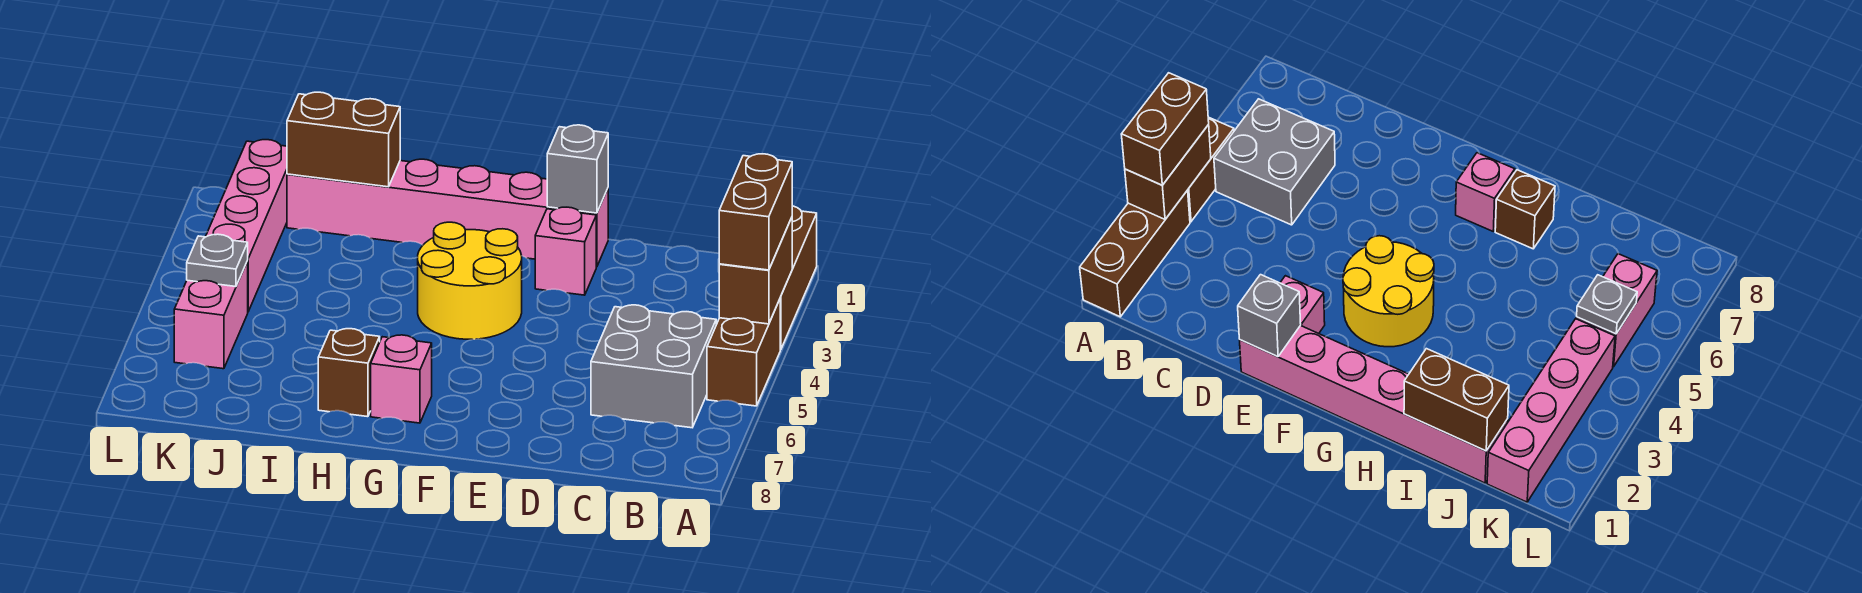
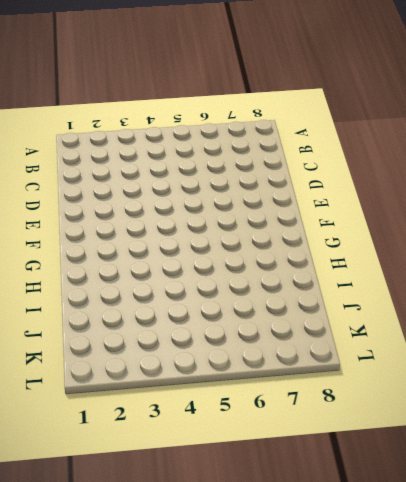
none -> brown 1x3 brick [780,206,817,350]
none -> brown 1x2 brick [707,299,780,406]
none -> grey 2x2 brick [591,305,716,428]

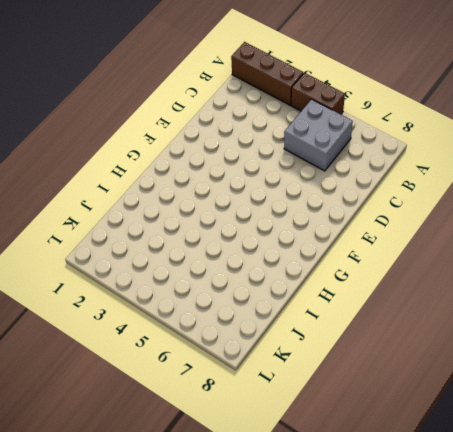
none -> pink 1x6 brick [287,159,608,267]
none -> pink 1x1 brick [535,207,596,295]
none -> yellow 2x2 round brick [418,222,522,339]

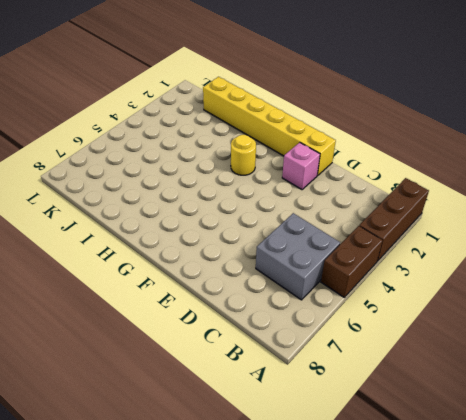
yellow 1x6 brick [203,77,336,176] -> pink 1x6 brick [287,159,608,267]
yellow 1x1 round brick [231,135,256,175] -> yellow 2x2 round brick [418,222,522,339]
none -> pink 1x1 brick [371,335,432,423]
none -> brown 1x1 brick [318,329,380,417]
none -> pink 1x4 brick [206,140,287,311]

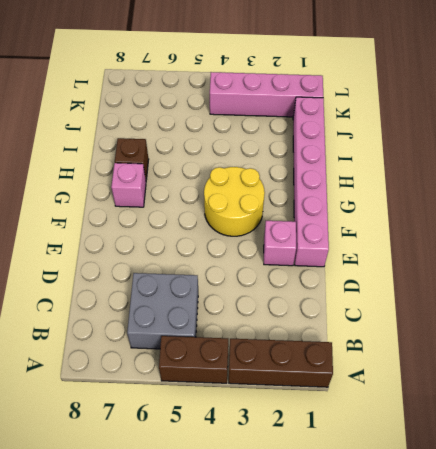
none -> pink 1x2 brick [174,261,248,369]
none -> brown 1x2 brick [719,218,792,324]
none -> grey 1x1 brick [547,125,608,213]

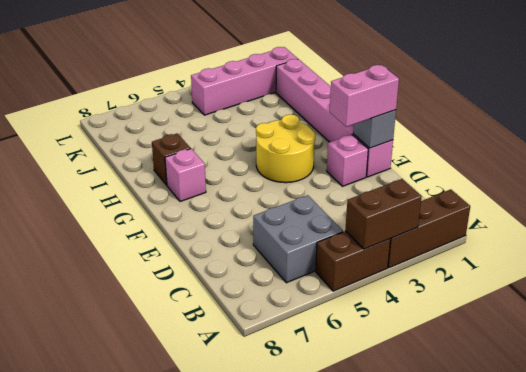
pink 1x2 brick [330,65,399,127] -> pink 1x2 brick moved to [174,261,248,369]
none -> brown 1x2 brick [287,92,400,187]
none -> grey 1x1 plate [187,234,248,287]
none -> brown 1x2 brick [719,154,792,270]

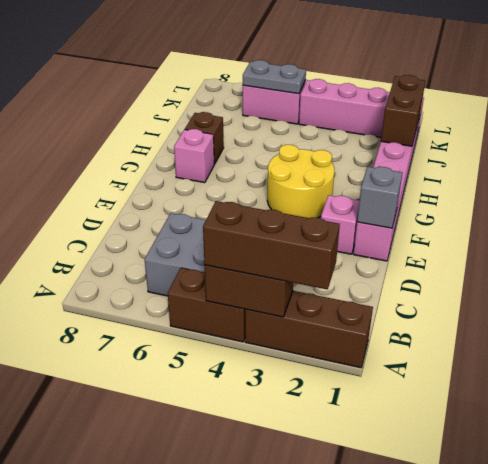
brown 1x3 brick [203,201,340,289] -> brown 1x2 brick [719,154,792,270]
grey 1x2 plate [243,60,306,94] -> grey 1x1 plate [187,234,248,287]

